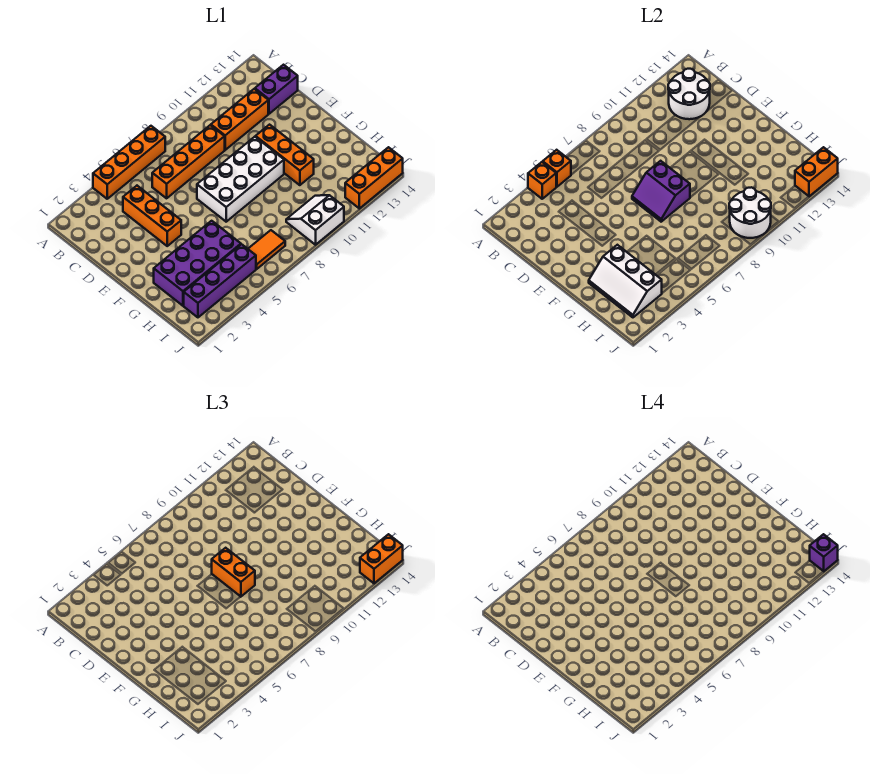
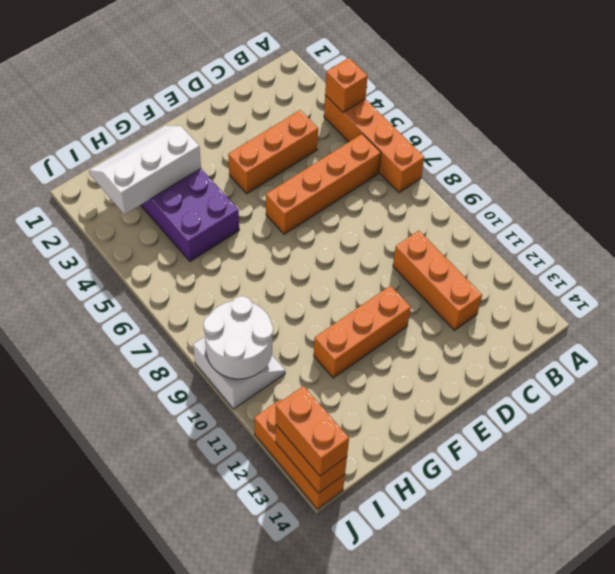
orange 1x4 brick [266,134,381,234] -> orange 1x4 brick turned to [152,125,225,198]
none -> purple 1x2 brick [255,65,298,114]
none -> white 2x4 brick [197,137,284,222]
none -> purple 1x4 brick [184,244,256,317]

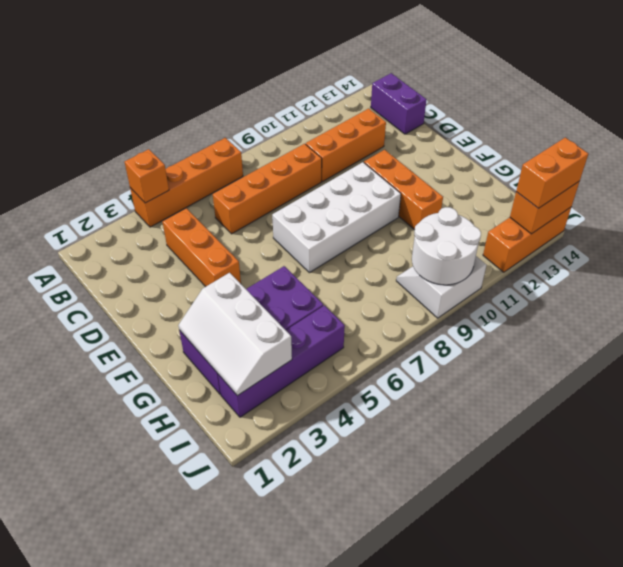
purple 1x2 brick [371,73,426,134] -> purple 1x2 brick turned to [255,65,298,114]
none -> orange 1x2 tile [248,230,285,269]
none -> orange 1x1 brick [543,150,571,187]
none -> white 2x2 round brick [668,69,710,119]

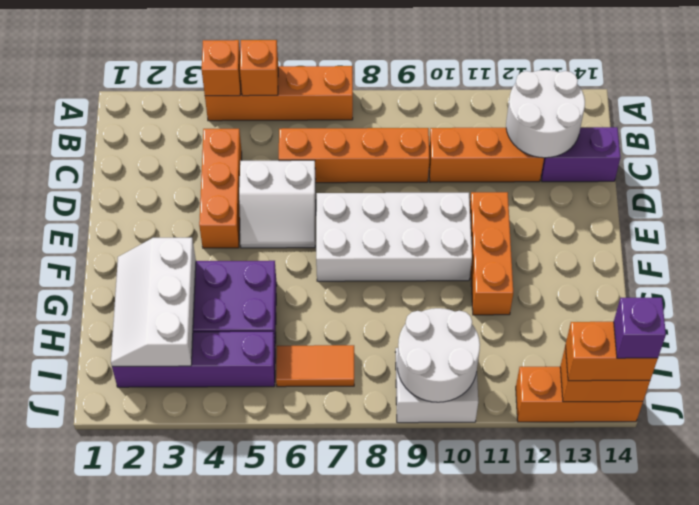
white 2x2 slope [239,160,316,248] -> none
none -> purple 2x2 slope [632,161,690,222]
none -> orange 1x2 brick [212,548,255,597]

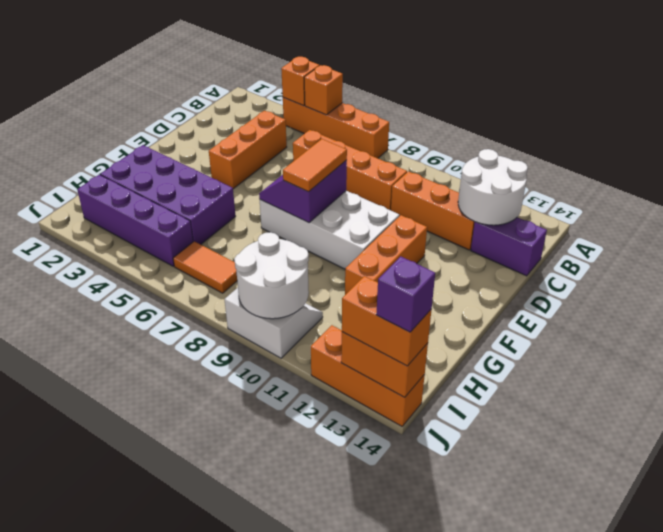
orange 1x2 tile [283,139,347,192] -> orange 1x2 brick [212,548,255,597]
none -> white 2x3 slope [589,245,662,317]

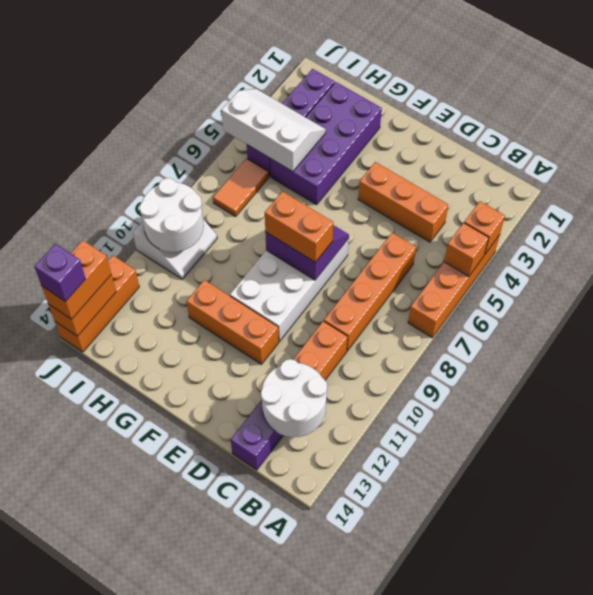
white 2x3 slope [221,89,326,172] -> white 2x3 slope moved to [589,245,662,317]

